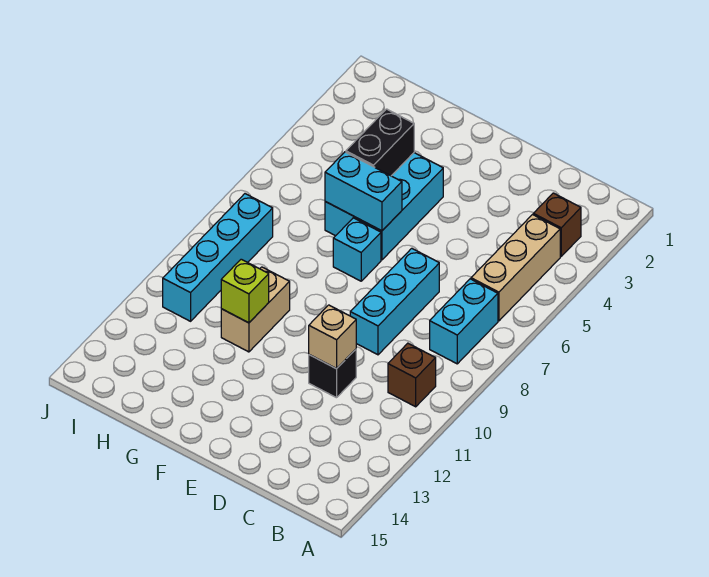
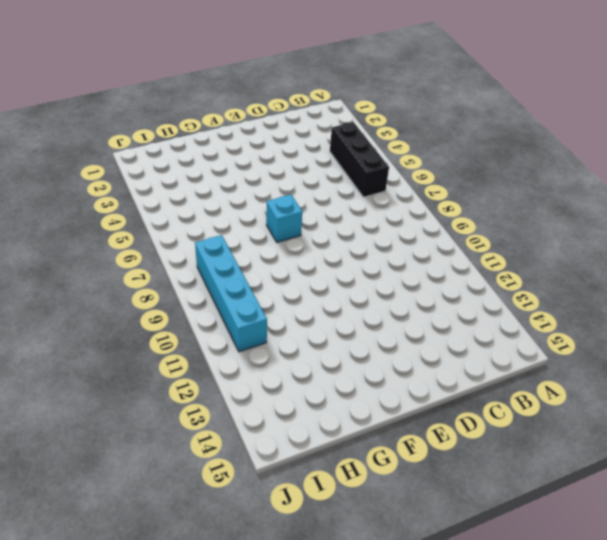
black 1x3 brick [330,122,389,197] -> tan 1x3 brick [471,215,560,321]
none -> brown 1x1 brick [533,193,581,256]
none -> cyan 1x2 brick [430,279,498,364]
none -> brown 1x1 brick [388,343,436,407]

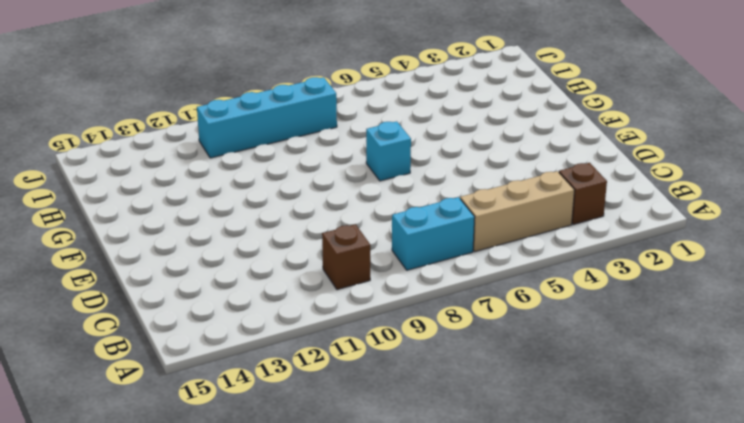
none -> cyan 1x3 brick [350,248,439,355]
none -> black 1x1 brick [309,349,356,398]
none -> cyan 2x3 brick [325,153,443,260]

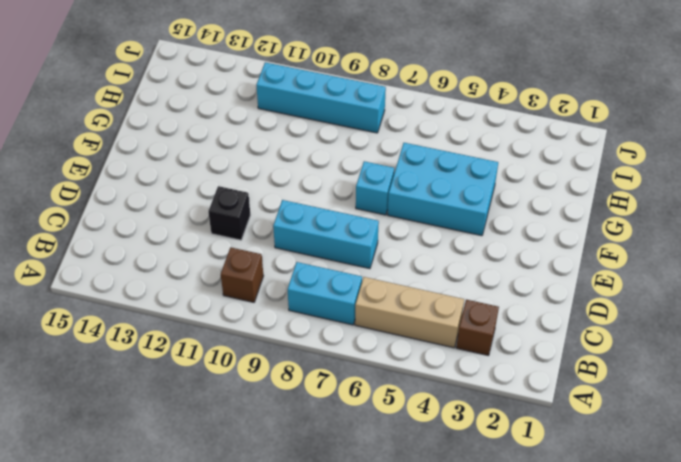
none -> tan 1x2 brick [221,267,290,352]
none -> tan 1x1 brick [309,305,356,369]
none -> cyan 1x2 brick [325,152,402,231]

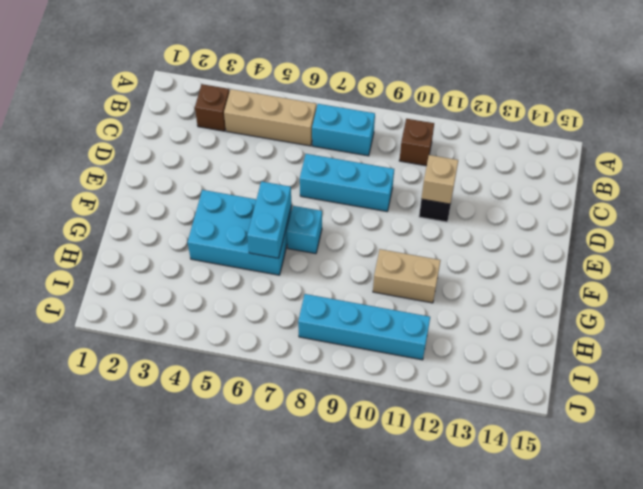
none -> black 1x2 brick [346,109,414,176]
none -> lime 1x1 brick [221,259,269,323]

